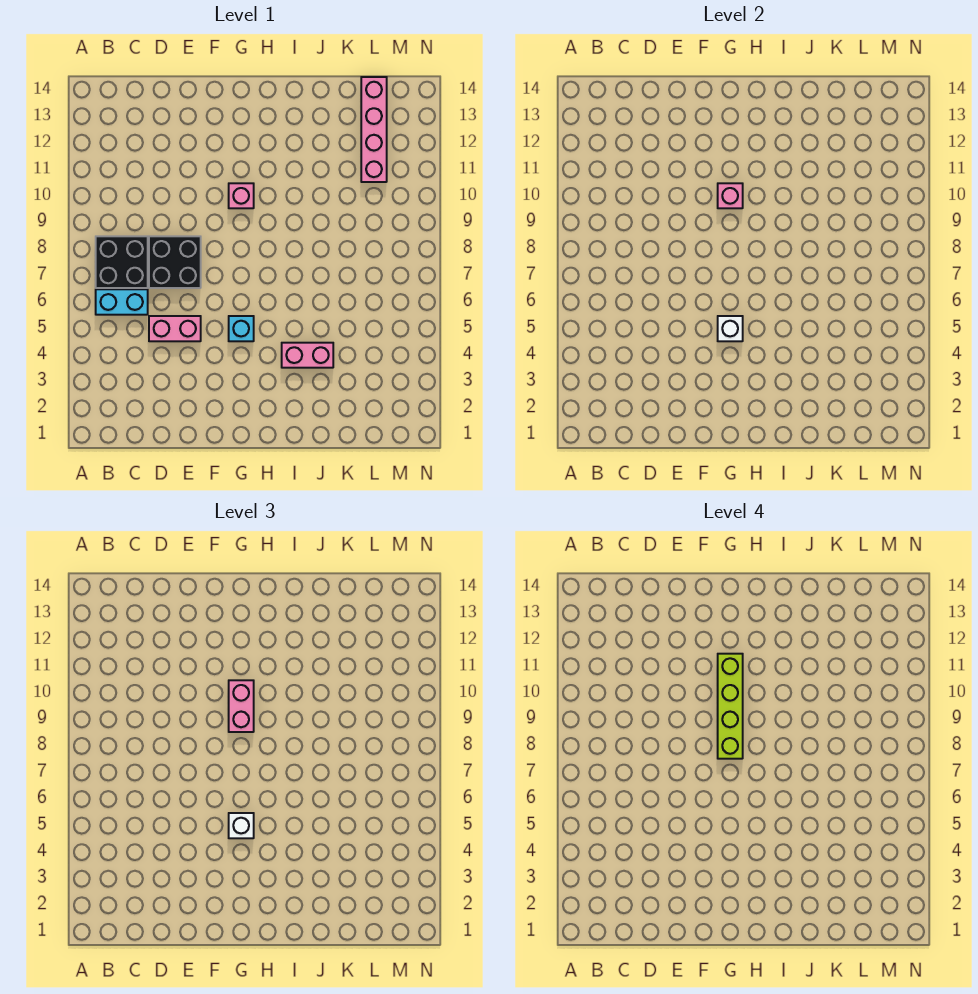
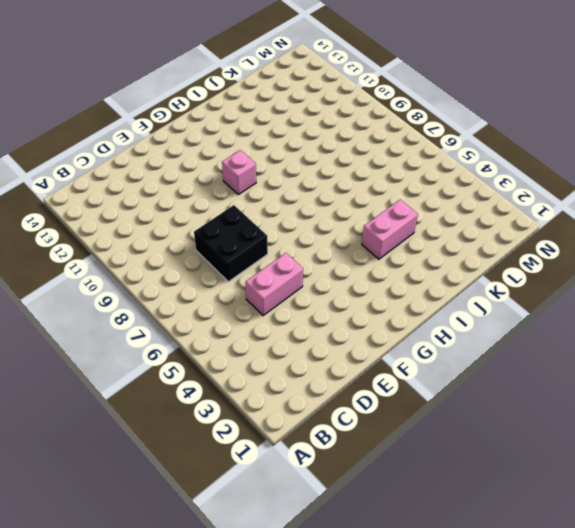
none -> cyan 1x2 brick [96,289,148,315]
none -> black 2x2 brick [96,236,148,288]
none -> cyan 1x1 brick [229,316,254,341]

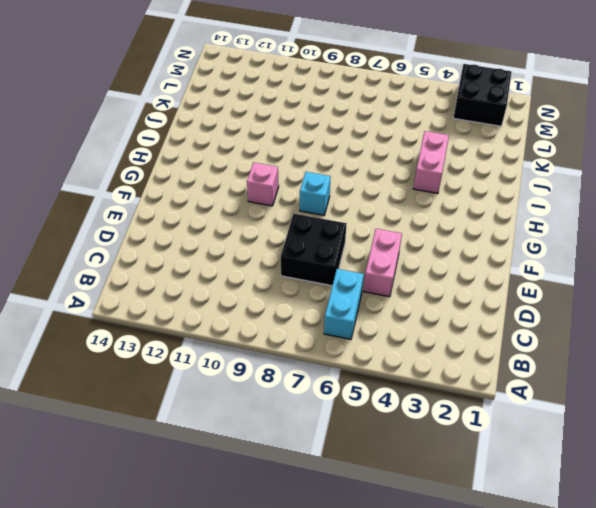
cyan 1x1 brick [300,172,331,215] -> cyan 1x1 brick moved to [229,316,254,341]
black 2x2 brick [453,64,512,126] -> black 2x2 brick moved to [96,236,148,288]
none -> pink 1x4 brick [361,77,387,182]
none -> white 1x1 brick [718,316,743,341]
none -> pink 1x1 brick [718,183,743,208]

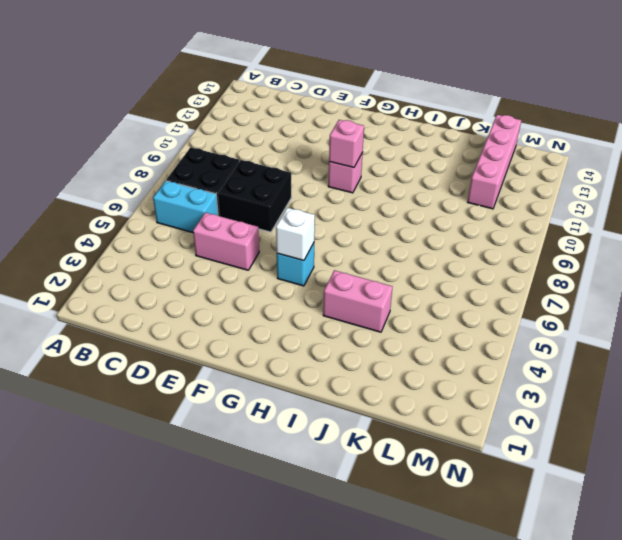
none -> white 1x1 brick [229,813,254,838]
none -> pink 1x2 brick [229,680,254,732]
none -> lime 1x4 brick [718,654,743,759]

